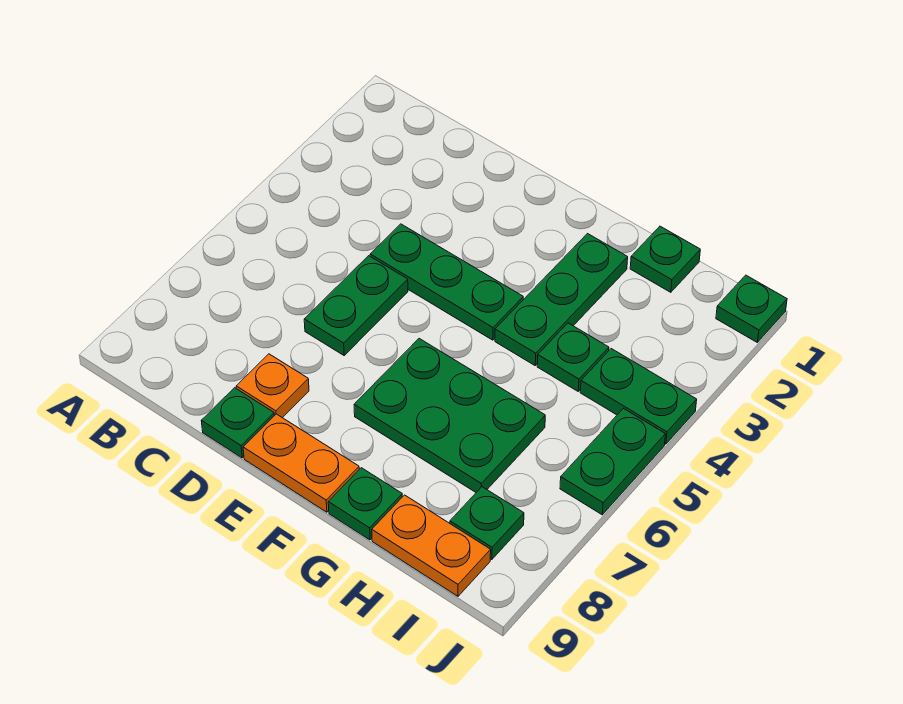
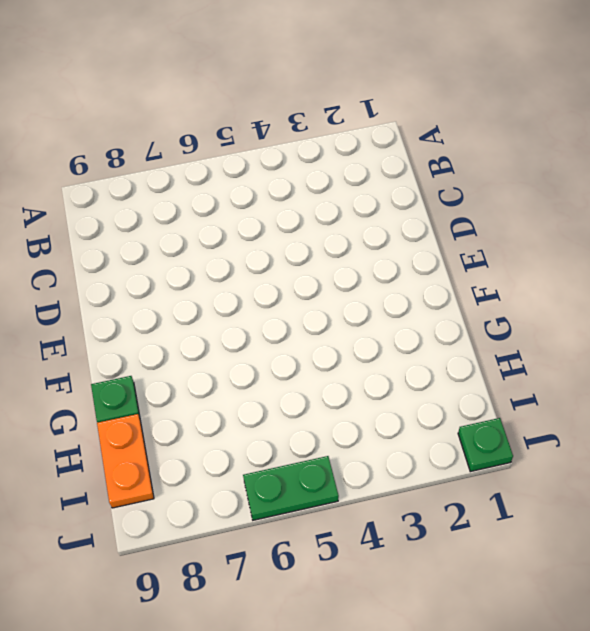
none -> green 1x3 plate [370,224,523,340]
none -> green 1x2 plate [304,256,408,355]
none -> orange 1x1 plate [236,354,309,418]

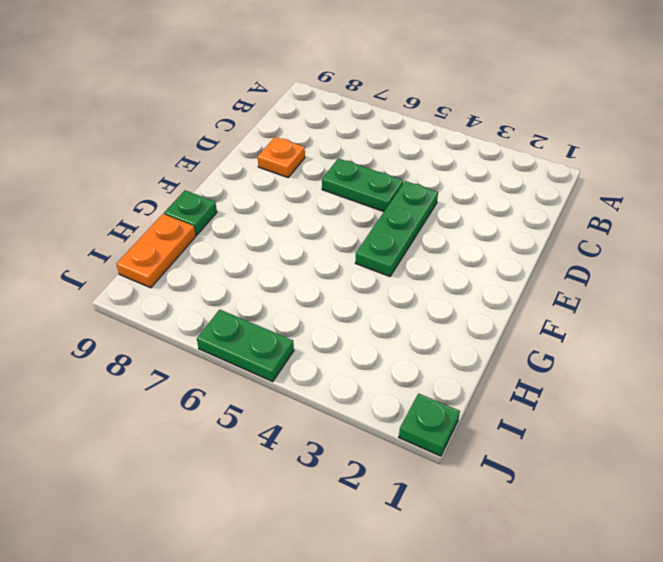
none -> green 1x1 plate [201,388,274,458]
none -> orange 1x2 plate [243,414,359,512]
none -> green 2x3 plate [354,339,545,492]

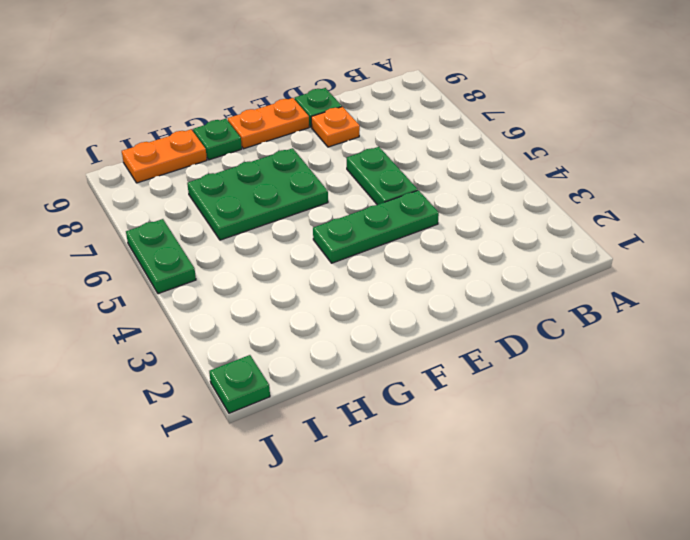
none -> green 1x3 plate [495,234,628,365]
none -> green 1x1 plate [630,226,700,292]
none -> green 1x1 plate [537,323,609,391]

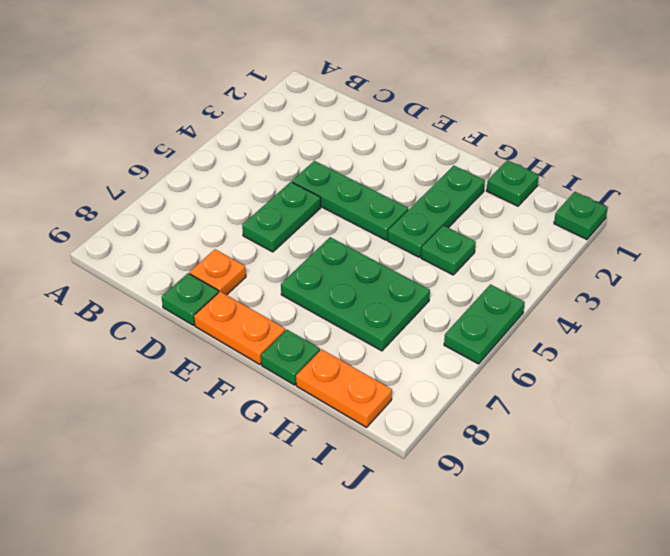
none -> green 1x2 plate [580,349,697,444]
none -> green 1x1 plate [450,487,524,559]

